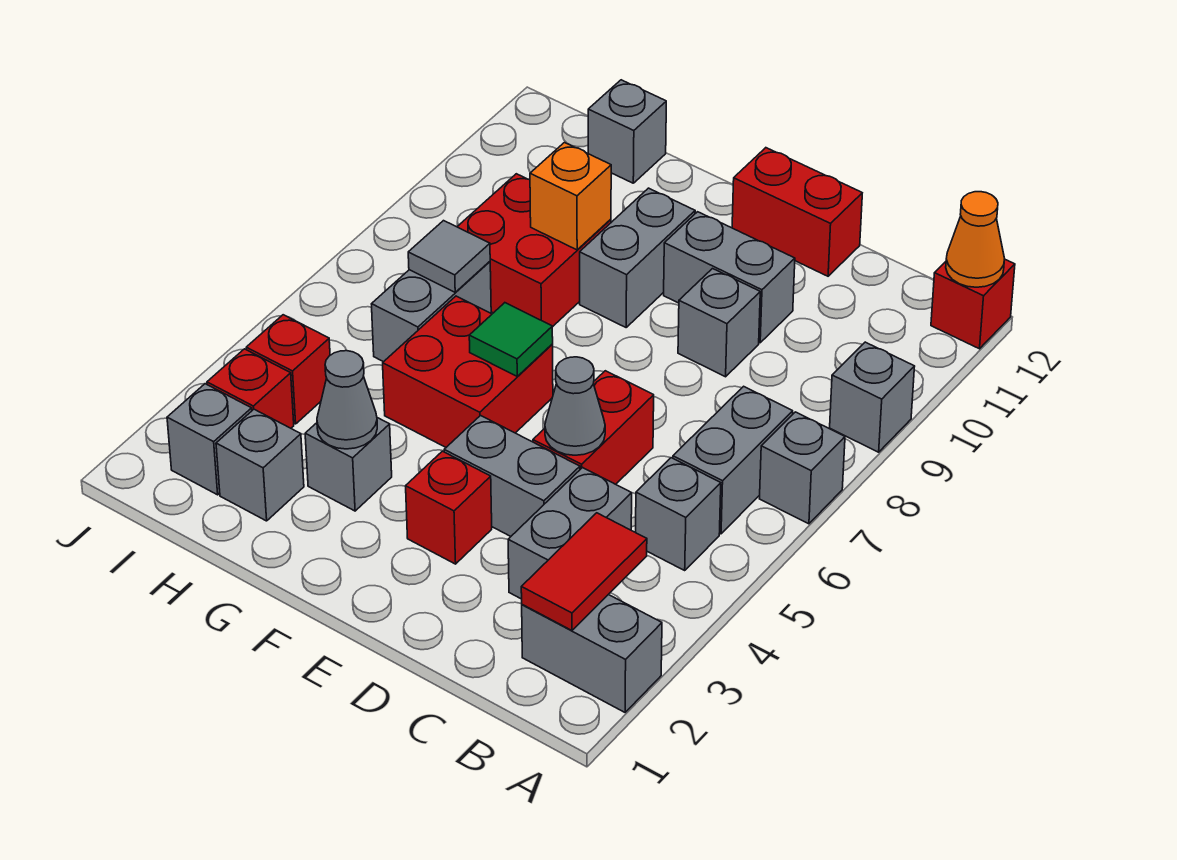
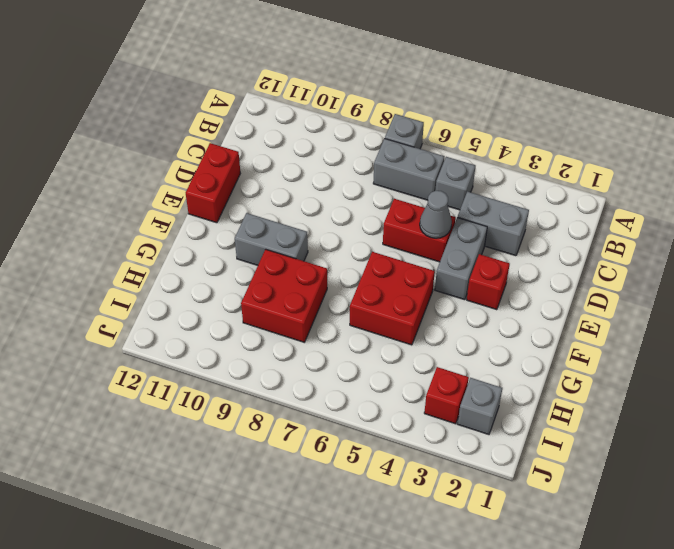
none -> grey 1x2 brick [522,595,662,712]
none -> grey 1x1 brick [830,342,915,452]
none -> red 1x1 brick [931,260,1015,349]
none -> grey 1x1 brick [678,269,760,377]

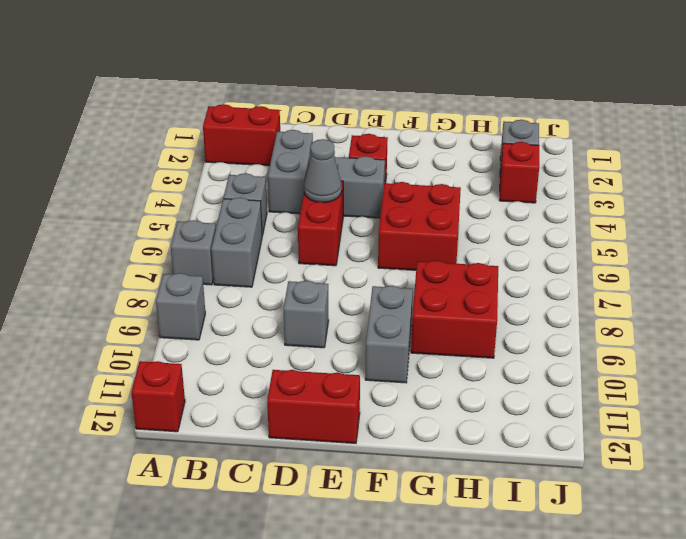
red 1x2 brick [203,104,280,166] -> grey 1x2 brick [522,595,662,712]
none -> grey 1x2 brick [664,212,795,343]
none -> grey 1x1 brick [305,418,392,511]
none -> grey 1x1 brick [216,409,304,521]
none -> grey 1x2 brick [372,262,491,362]

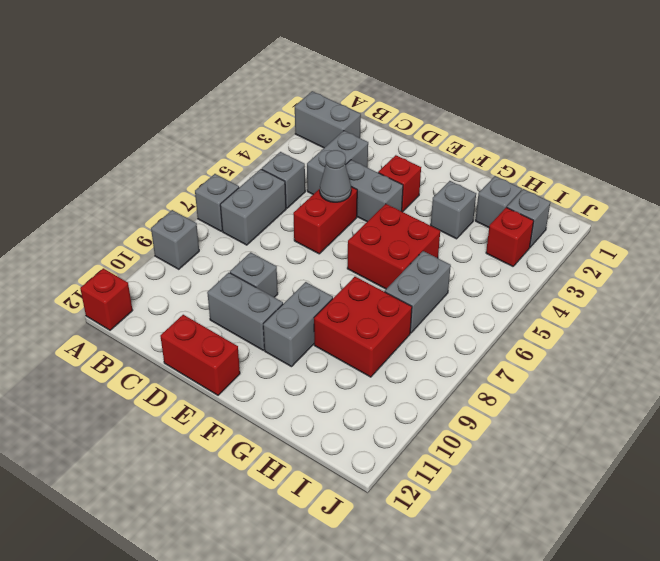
none -> grey 1x1 brick [588,80,666,183]
none -> red 1x1 brick [246,315,330,424]
none -> orange 1x1 cone [946,192,1005,287]
none -> red 1x2 tile [521,513,647,630]

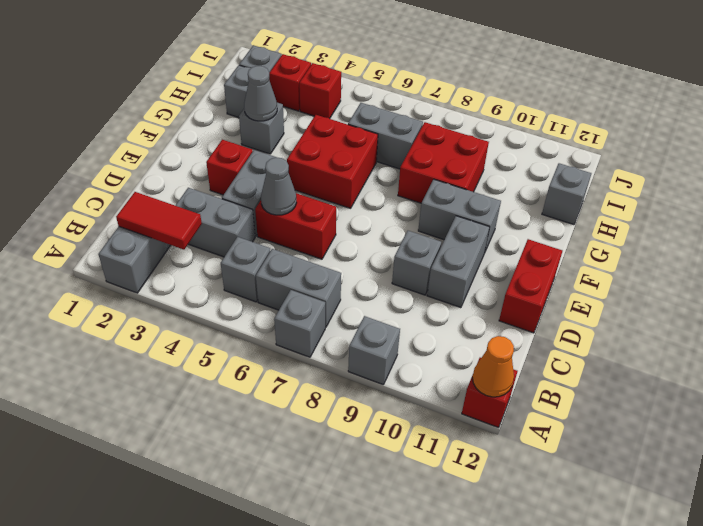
none -> green 1x1 tile [469,303,553,377]
none -> orange 1x1 brick [530,143,611,250]
none -> grey 1x1 tile [408,221,490,292]

